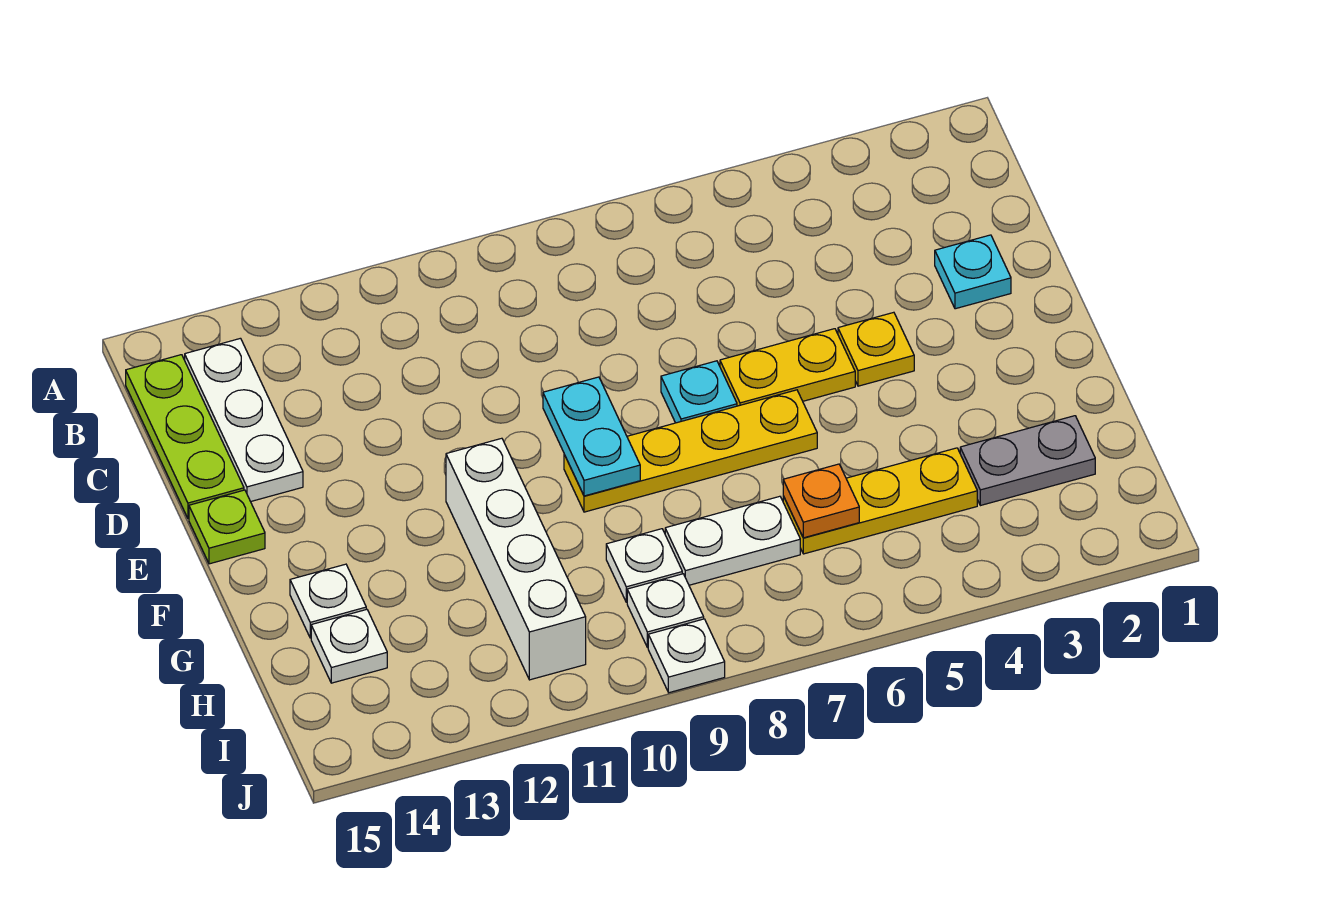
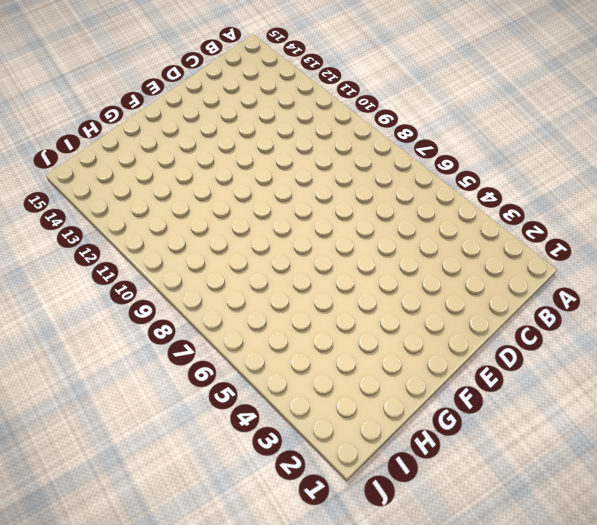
none -> white 1x3 plate [185,338,303,502]
none -> lime 1x3 plate [126,355,244,519]
none -> cyan 1x1 plate [935,235,1011,309]

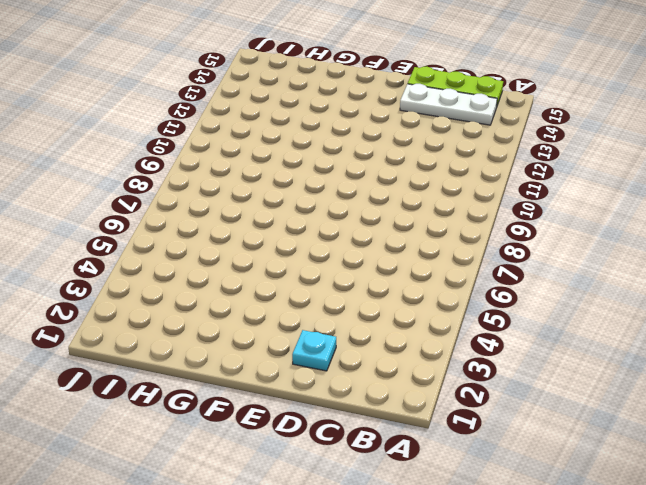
none -> yellow 1x1 plate [838,312,914,386]
none -> yellow 1x2 plate [720,329,855,406]
none -> cyan 1x1 plate [661,361,737,423]

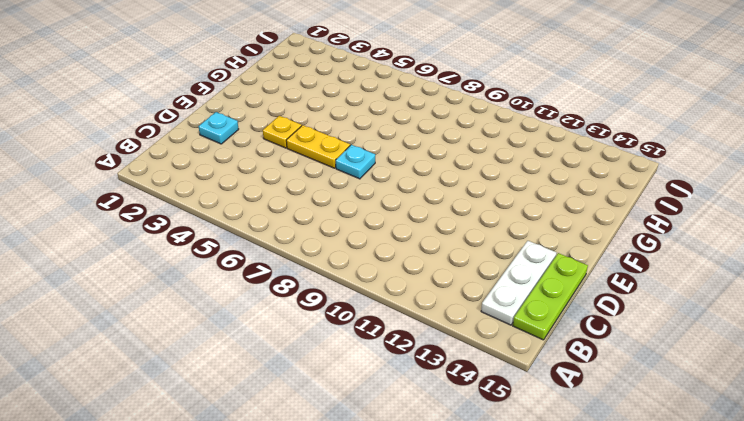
none -> lime 1x1 plate [189,490,265,564]
none -> yellow 1x4 plate [564,390,817,512]
none -> white 1x4 brick [446,438,586,680]

